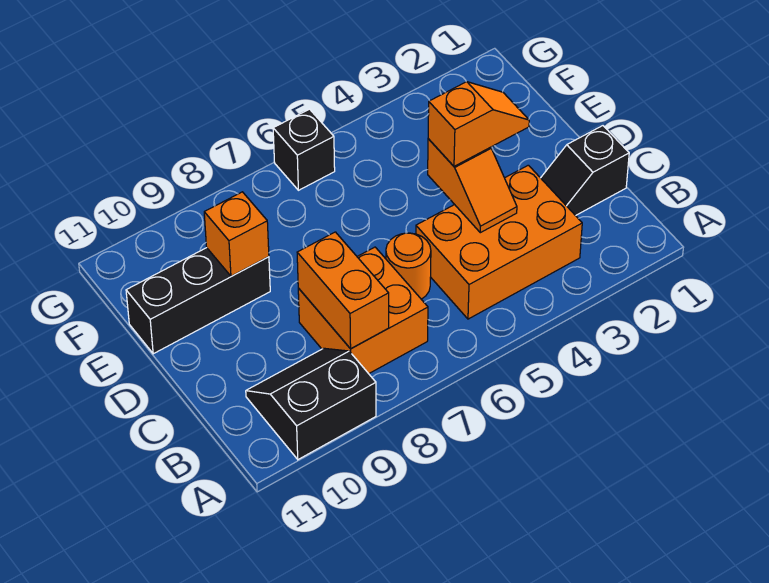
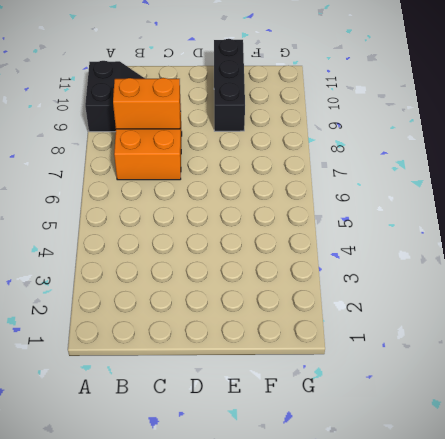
none -> orange 2x3 brick [416,165,582,319]
none -> black 1x2 slope [541,126,629,216]

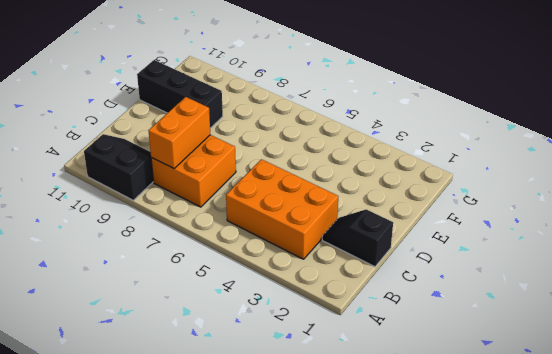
none -> orange 1x1 round brick [386,233,431,299]
none -> black 1x1 brick [273,109,335,190]

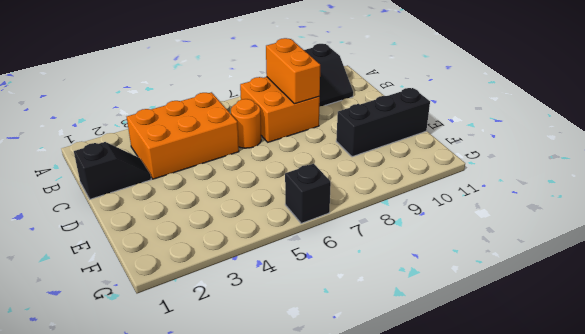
none -> orange 1x2 slope [428,139,517,233]
none -> orange 1x1 brick [204,192,269,276]

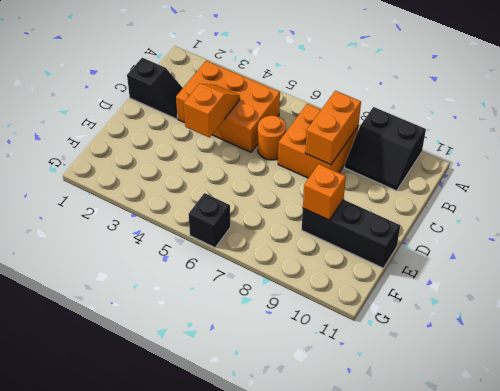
none -> orange 1x2 slope [428,82,529,166]

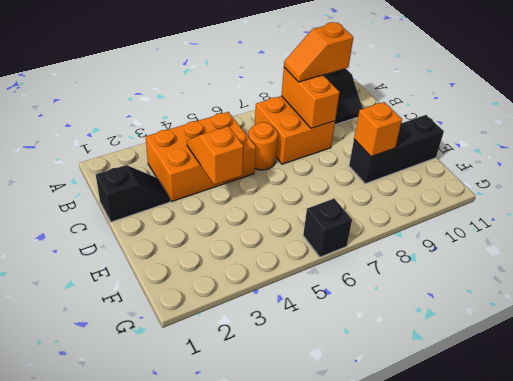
orange 1x2 slope [284,22,353,82] -> orange 1x2 slope moved to [428,82,529,166]

